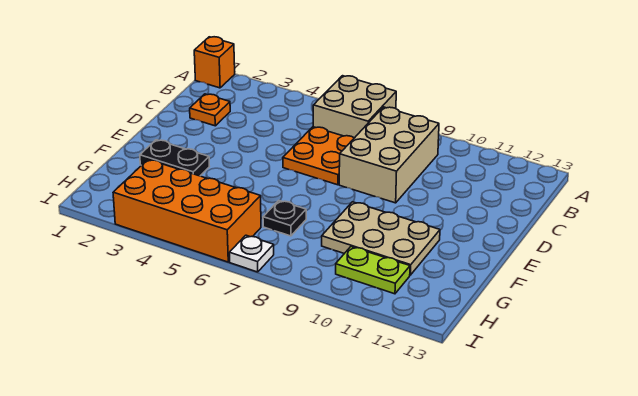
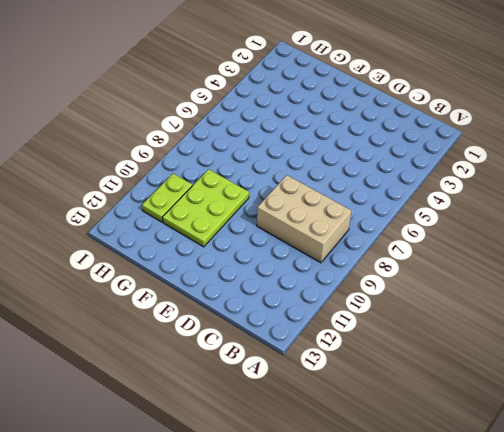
lime 2x3 plate [163,169,249,247] -> tan 2x3 plate [322,202,440,275]
none -> orange 1x1 brick [194,37,235,88]
none -> tan 2x2 brick [313,76,396,138]

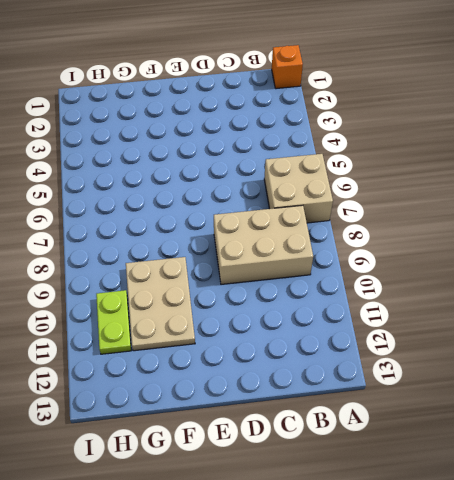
none -> orange 1x1 plate [190,94,230,126]
none -> orange 2x2 plate [283,127,354,185]

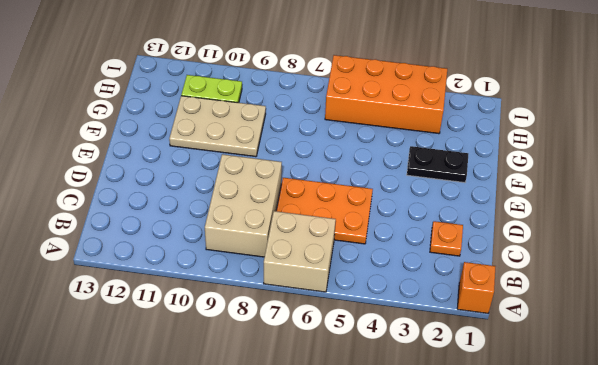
orange 2x3 plate [276,178,373,244] -> orange 2x2 plate [283,127,354,185]
none -> black 1x1 plate [263,201,306,236]
none -> white 1x1 plate [229,235,274,272]

